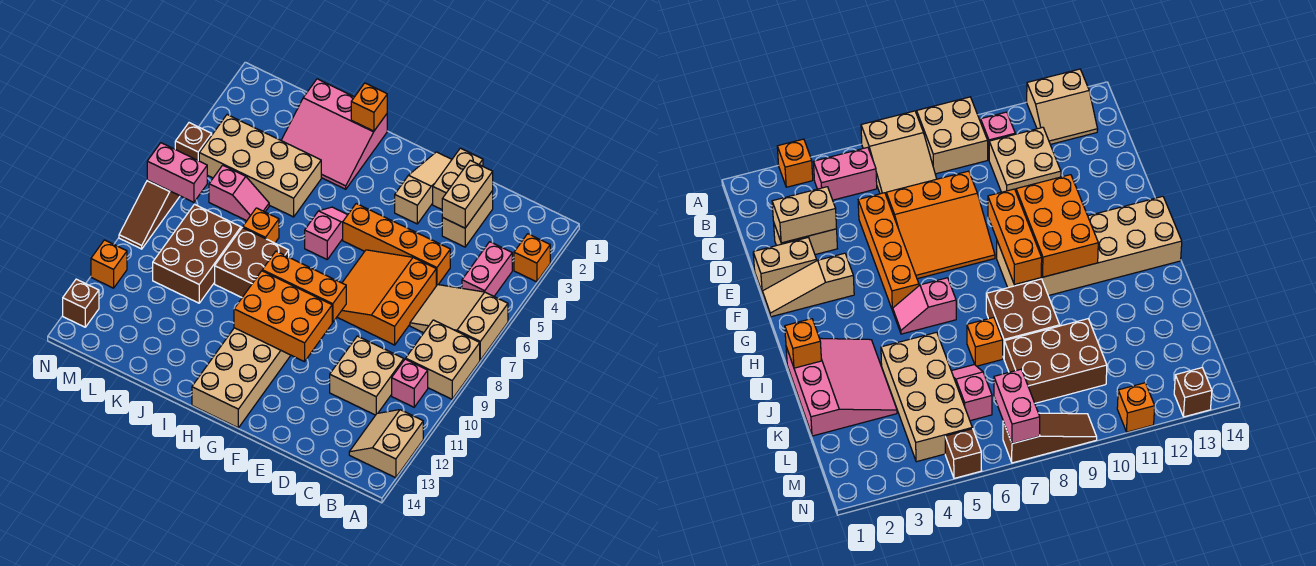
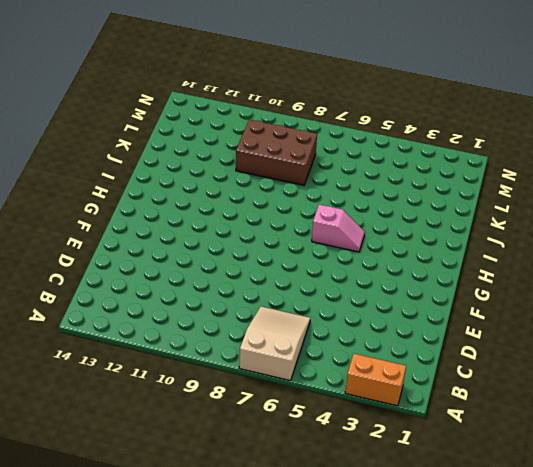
orange 1x2 brick [345,354,406,406] -> orange 1x1 brick [514,234,550,282]
none -> tan 2x2 brick [406,320,480,399]
none -> tan 2x2 slope [349,410,423,478]
none -> pink 1x2 brick [462,242,512,296]

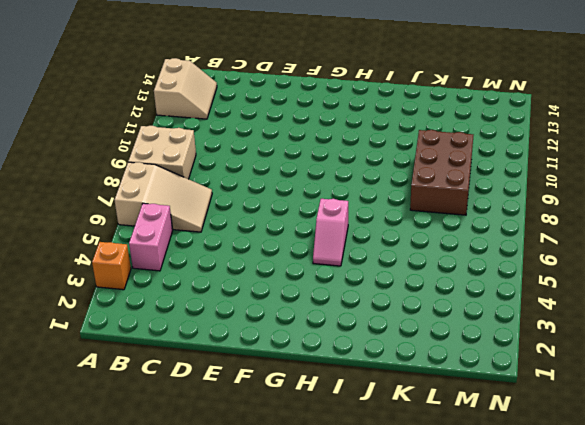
none -> pink 1x1 brick [392,359,428,407]
none -> tan 2x2 brick [330,336,404,415]
none -> tan 1x2 brick [442,191,493,247]

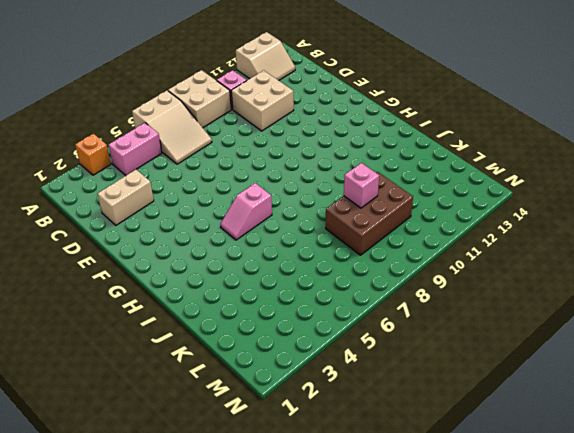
pink 1x1 brick [344,163,379,208] -> none
none -> orange 1x4 brick [343,204,450,286]
none -> orange 3x3 slope [337,250,436,345]
none -> tan 1x2 brick [433,148,483,209]

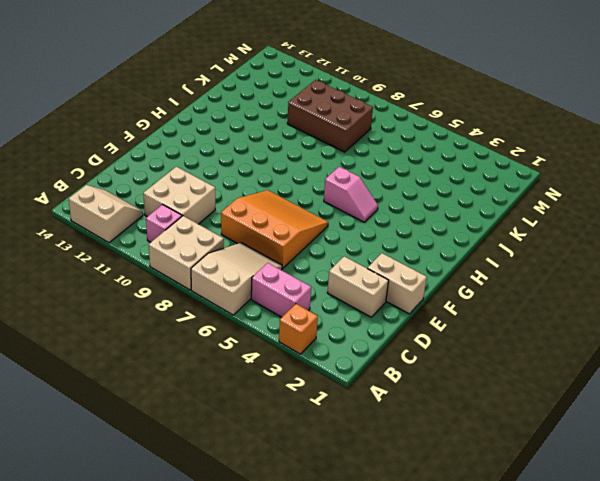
none -> orange 1x4 brick [343,204,450,286]
none -> tan 1x3 slope [395,152,452,224]
none -> tan 2x6 brick [192,328,291,428]

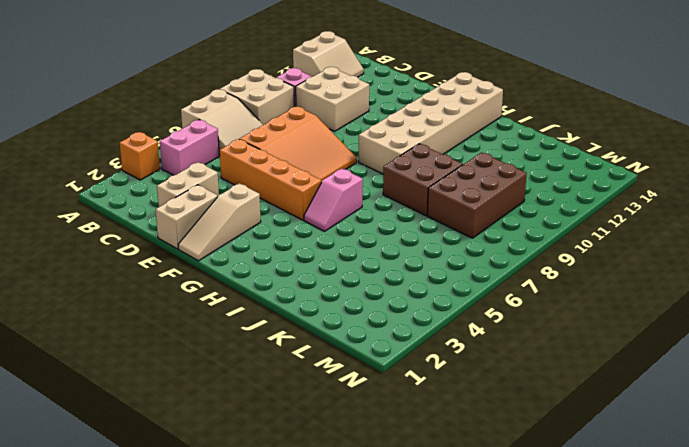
none -> pink 3x3 slope [281,79,387,189]
none -> tan 2x4 brick [199,115,321,217]
none -> orange 1x1 brick [243,208,279,243]

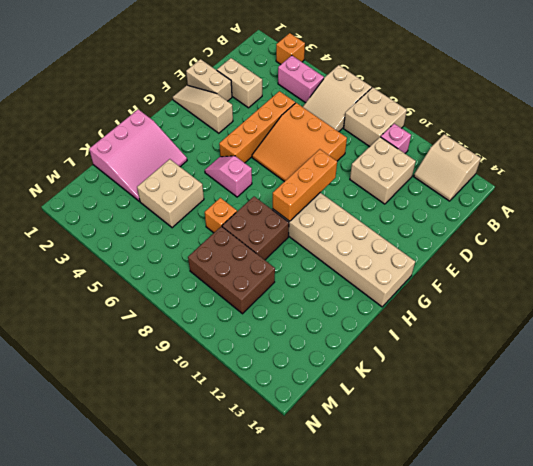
tan 2x2 brick [137,159,204,228] -> tan 2x4 brick [199,115,321,217]
none -> pink 1x2 slope [209,165,269,221]
none -> brown 1x1 brick [175,123,212,161]
none -> brown 1x3 slope [119,180,180,249]

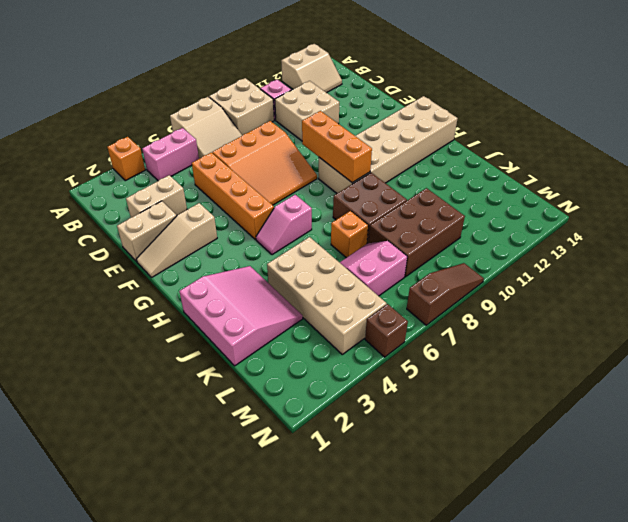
pink 2x2 slope [340,241,407,296] -> pink 1x2 slope [209,165,269,221]
none -> orange 1x1 brick [91,240,127,288]
none -> brown 1x1 brick [63,279,99,327]
none -> tan 1x2 brick [442,160,493,228]

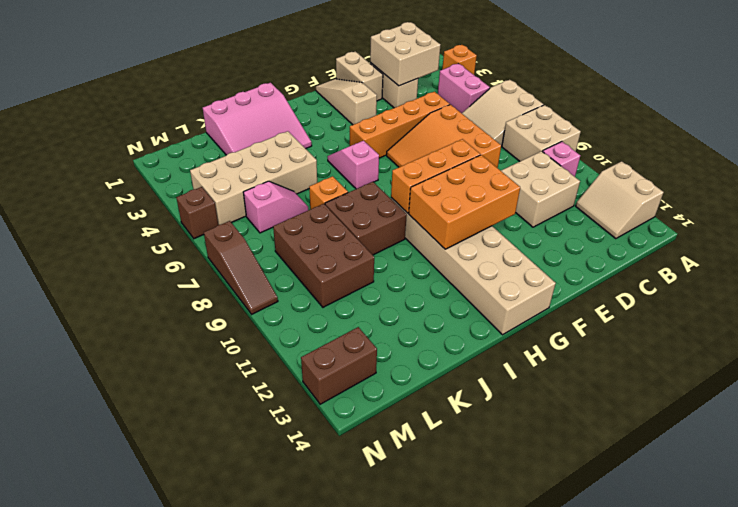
tan 2x2 brick [370,22,440,86] -> tan 1x2 brick [442,160,493,228]
brown 1x2 brick [301,327,377,404] -> brown 1x1 brick [63,279,99,327]
none -> orange 1x1 brick [91,240,127,288]
none -> orange 1x1 brick [351,83,387,131]
none -> pink 1x2 brick [147,143,207,202]

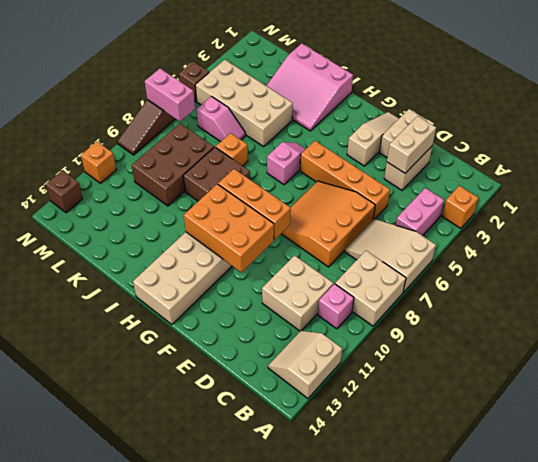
none -> orange 1x1 brick [351,83,387,131]

